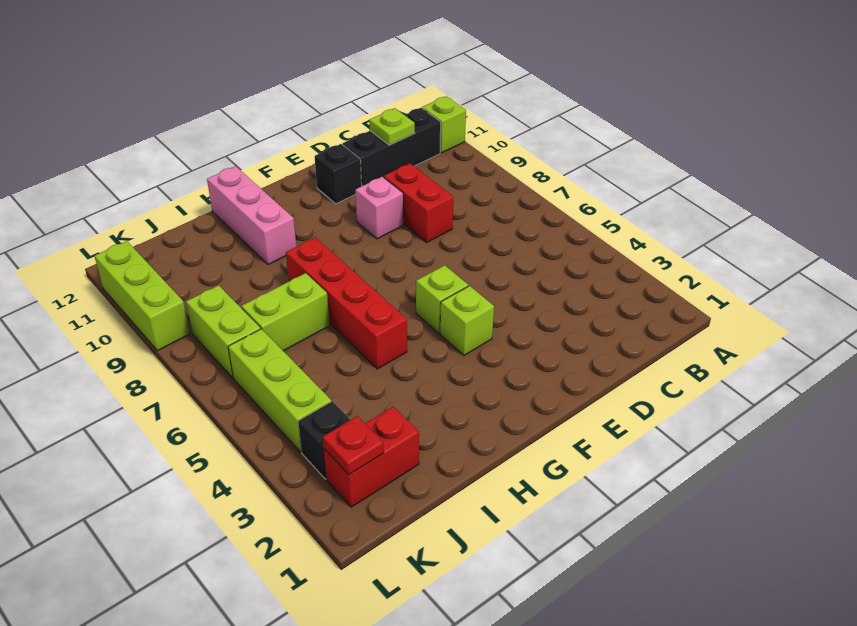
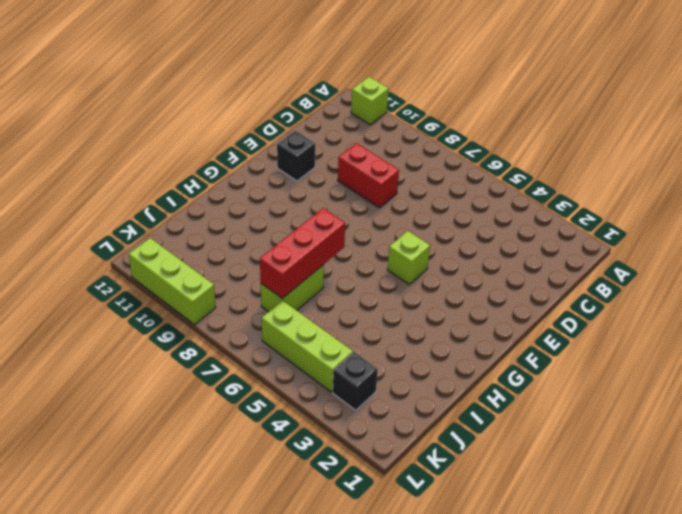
red 1x3 brick [260,208,345,298] -> none
none -> black 1x3 brick [343,108,441,186]
none -> pink 1x1 brick [355,177,403,239]
none -> lime 1x1 brick [440,286,494,355]

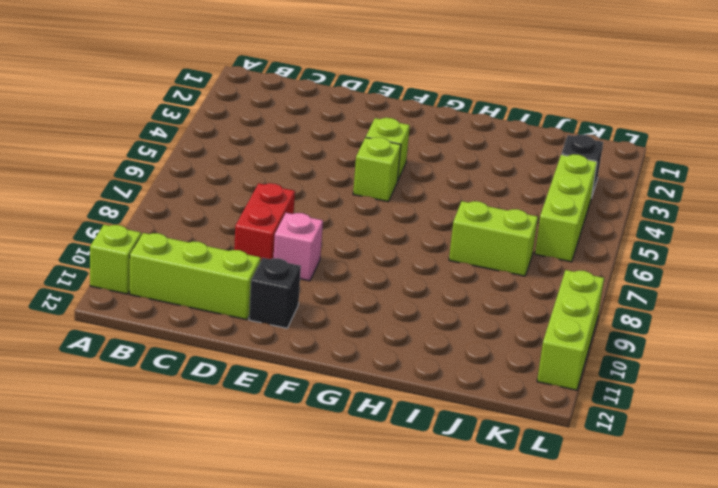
lime 1x3 brick [130,233,261,320] -> black 1x3 brick [343,108,441,186]
none -> red 1x4 brick [286,238,407,369]
none -> pink 1x3 brick [207,166,296,265]
none -> red 1x2 brick [324,407,419,507]

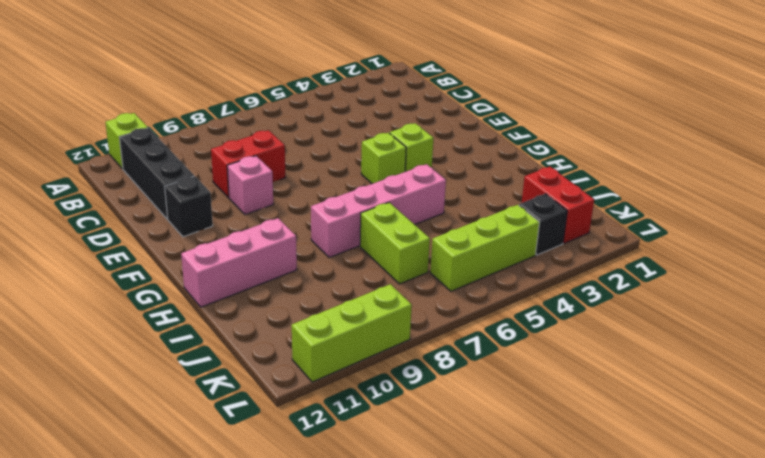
pink 1x4 brick [311,164,446,258] -> red 1x4 brick [286,238,407,369]
none -> lime 1x2 brick [186,285,260,378]
none -> lime 1x1 plate [369,108,415,145]
none -> red 1x1 plate [323,416,384,474]

